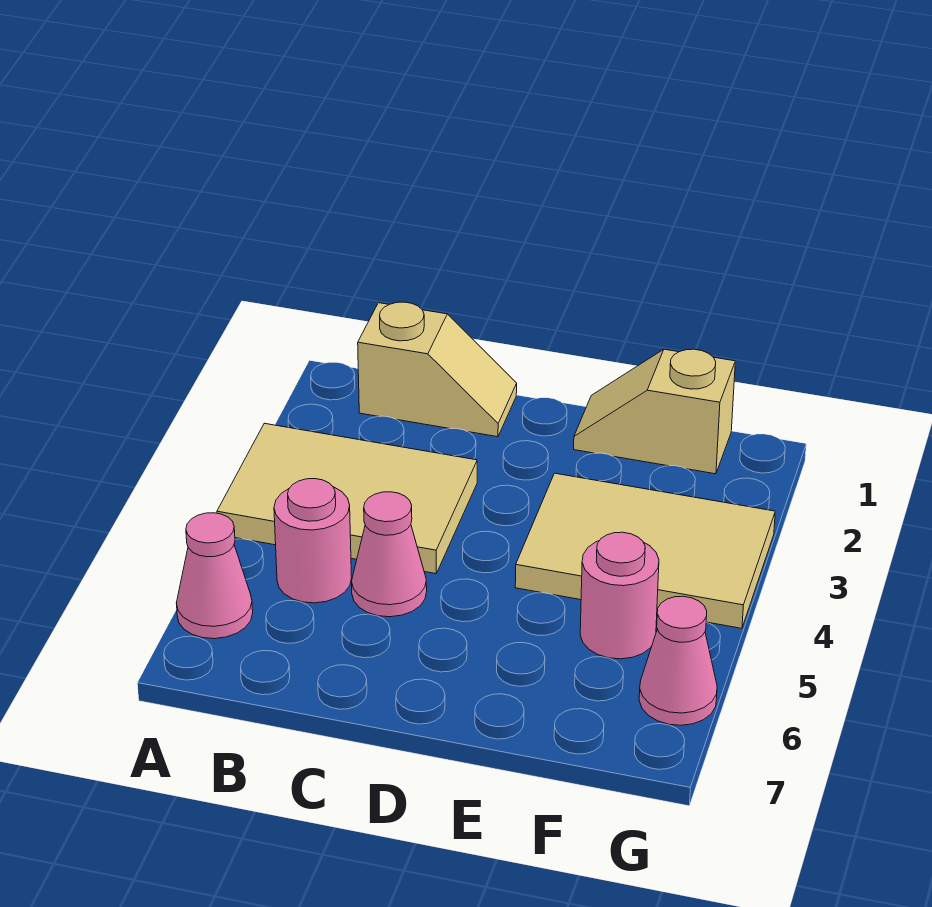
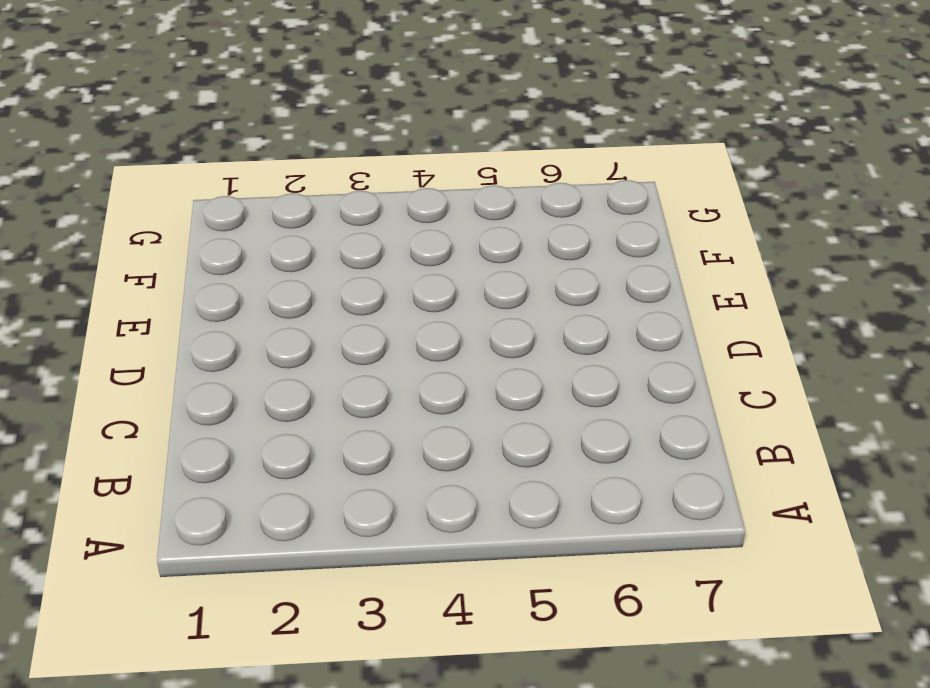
none -> tan 2x3 tile [217,423,477,574]
none -> pink 1x1 cone [177,513,253,639]

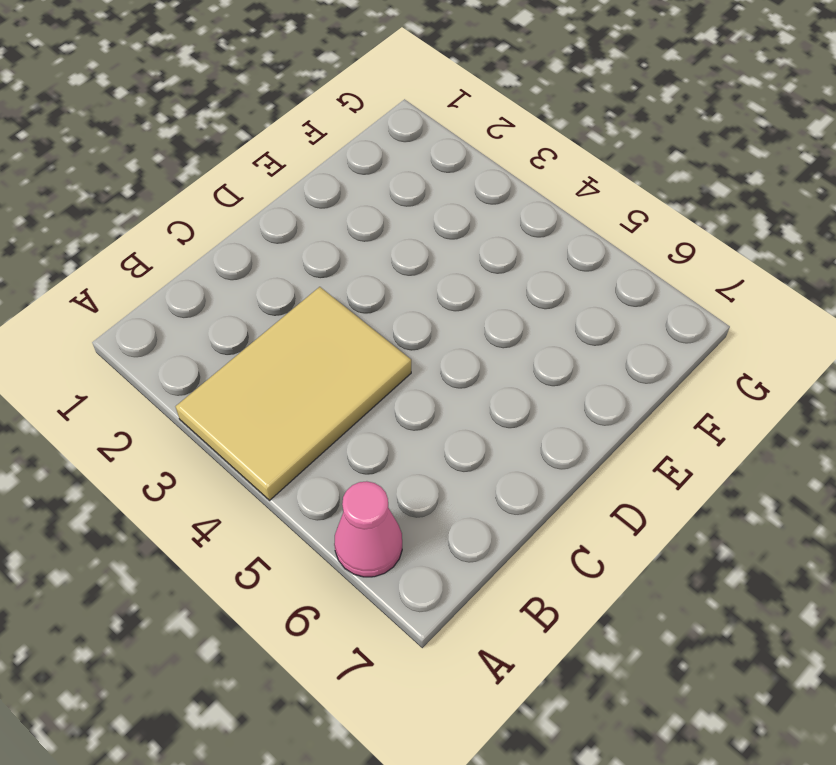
none -> tan 1x2 slope [358,302,517,437]
none -> pink 1x1 round brick [274,479,352,603]

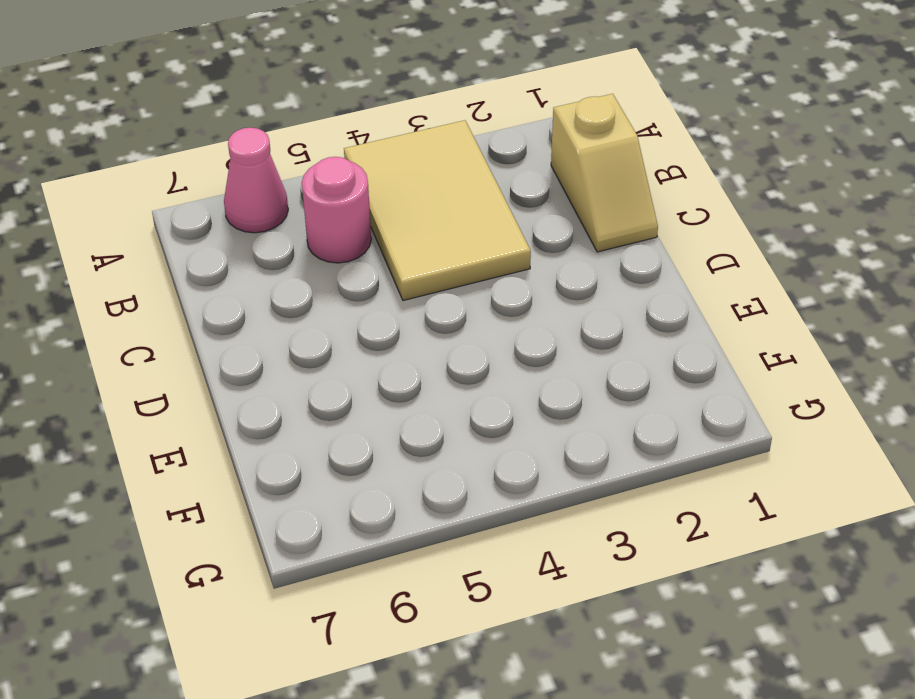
none -> pink 1x1 cone [352,492,427,617]
none -> tan 1x2 slope [574,349,735,474]

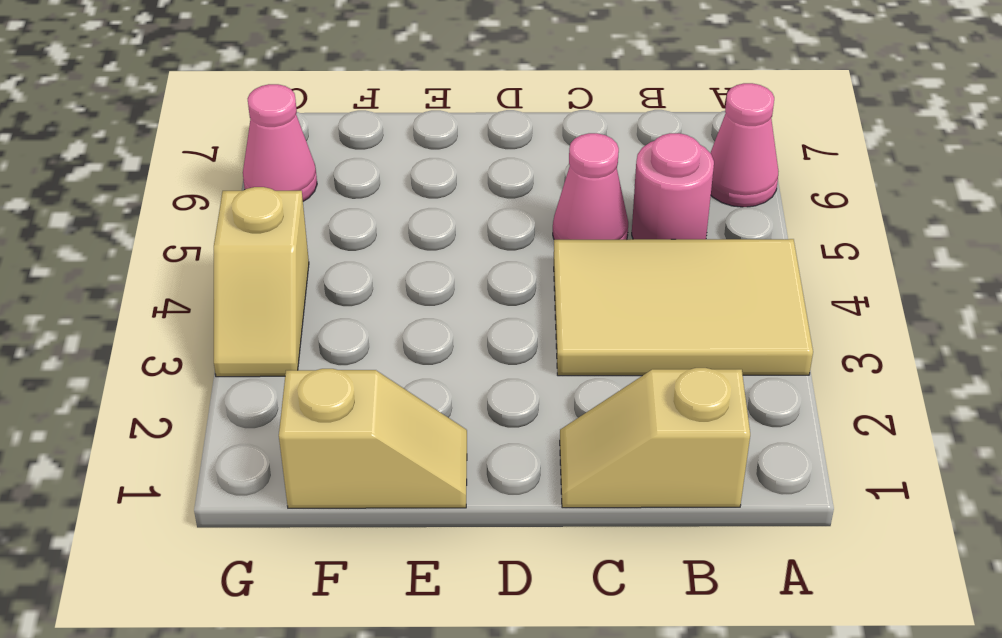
tan 1x2 slope [214,187,309,377] -> tan 2x3 tile [515,473,775,628]
none -> pink 1x1 round brick [580,532,659,659]

